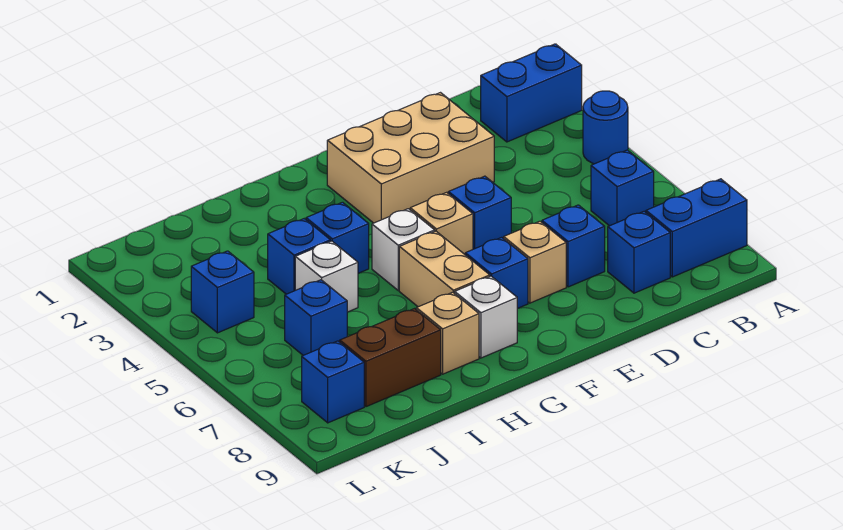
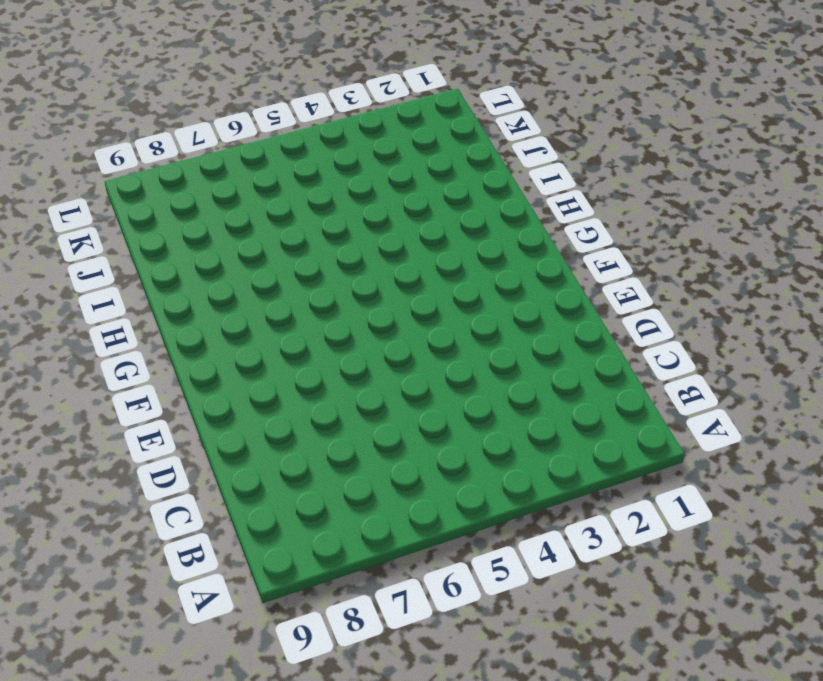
none -> blue 1x2 brick [481,44,582,142]
none -> blue 1x1 round brick [583,91,628,164]
none -> blue 1x2 brick [646,179,747,277]

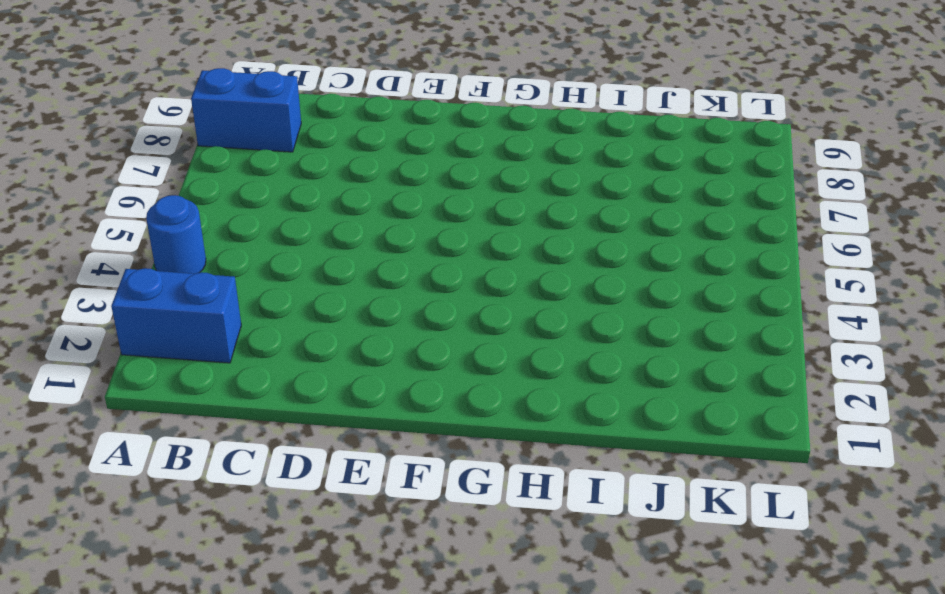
none -> blue 1x1 brick [591,150,654,226]
none -> blue 1x1 brick [608,211,670,293]
none -> tan 2x3 brick [327,93,494,223]

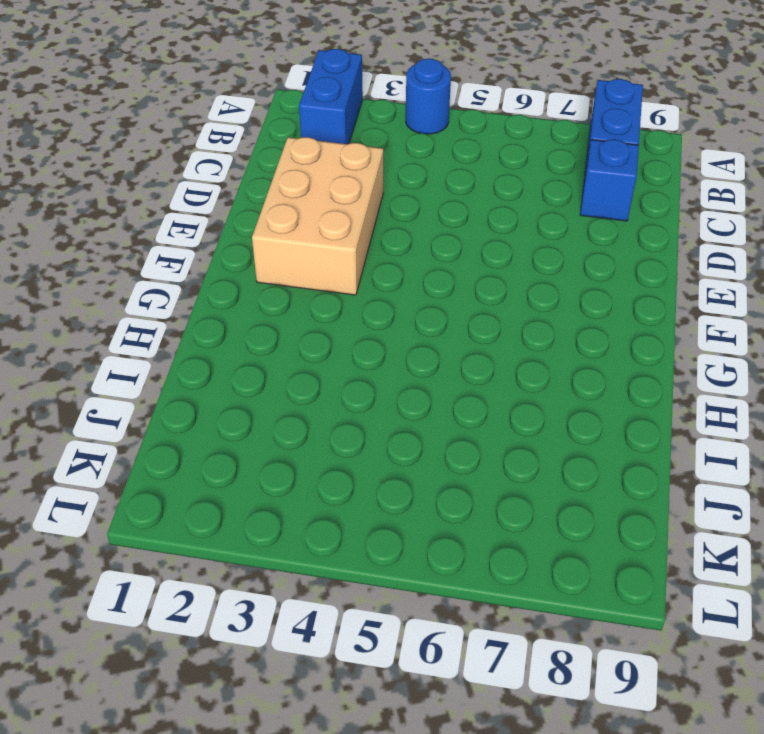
none -> blue 1x1 brick [591,150,654,226]
none -> blue 1x1 brick [542,205,605,287]
none -> blue 1x1 brick [448,176,511,249]

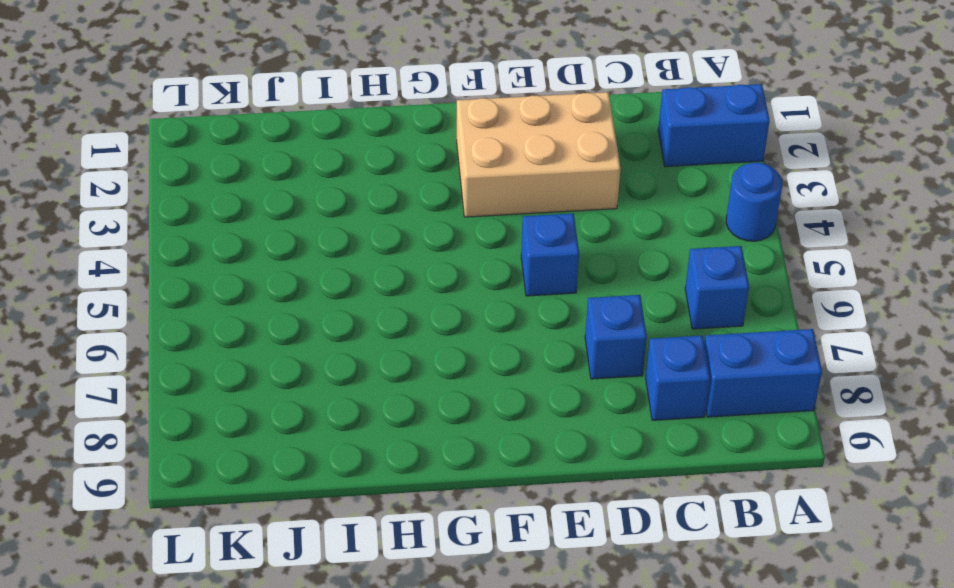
none -> tan 1x1 brick [504,221,566,303]
none -> tan 1x1 brick [410,192,473,254]
none -> blue 1x1 brick [465,237,528,309]

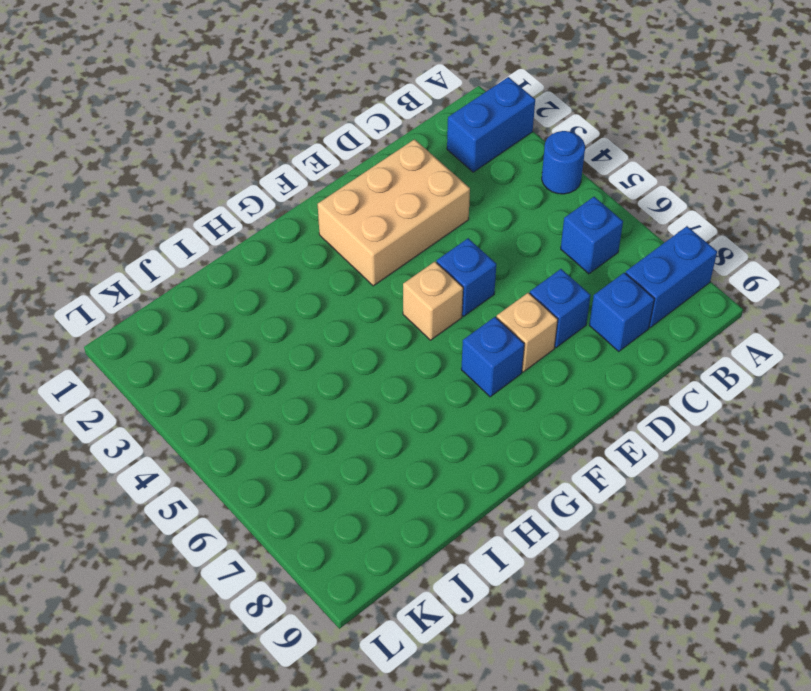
none -> white 1x1 brick [372,209,435,290]
none -> tan 1x2 brick [399,231,490,307]
none -> white 1x1 brick [455,276,517,358]

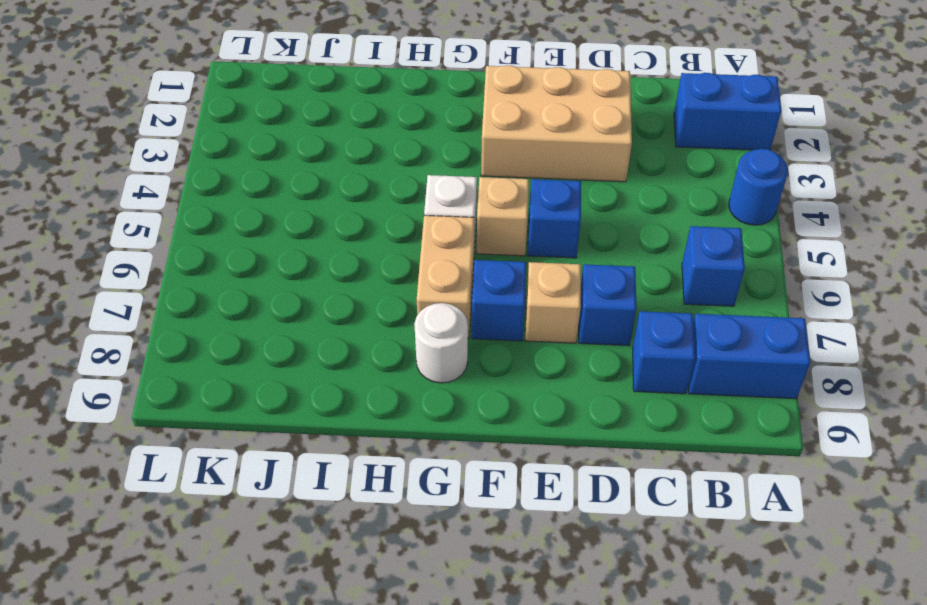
white 1x1 round brick [414,303,468,383] -> white 1x1 brick [455,276,517,358]
none -> blue 1x1 brick [306,202,369,273]
none -> tan 1x1 brick [416,292,479,374]
none -> blue 1x1 brick [268,219,330,294]

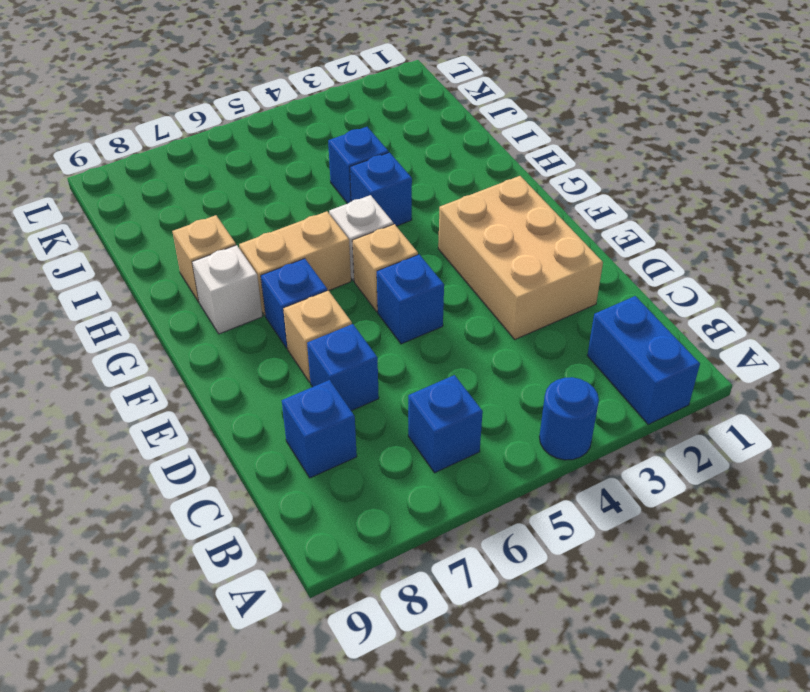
none -> blue 1x2 brick [646,179,747,277]
none -> white 1x1 brick [295,241,358,312]
none -> brown 1x2 brick [340,309,441,407]

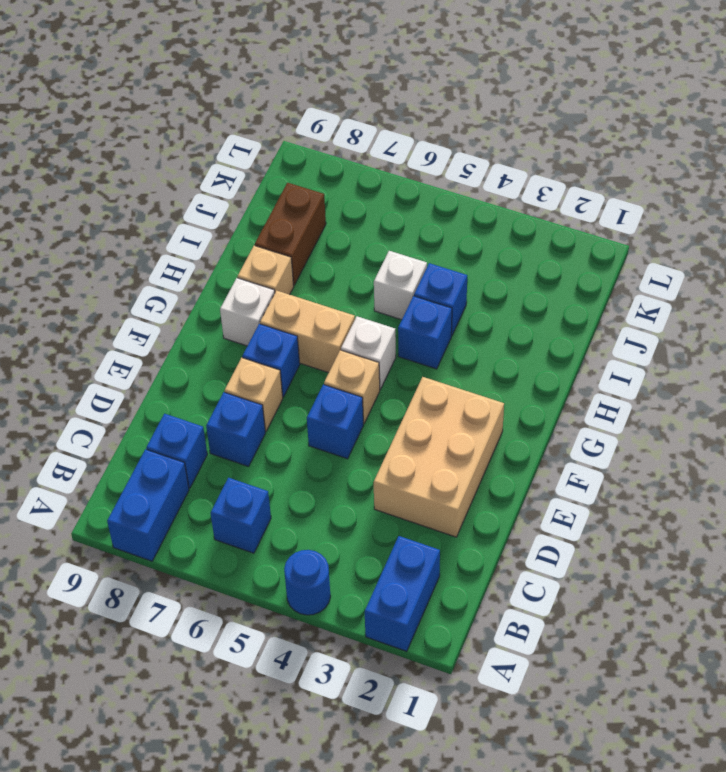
none -> blue 1x1 brick [285,280,347,355]
none -> blue 1x1 brick [191,251,254,333]
none -> blue 1x1 brick [302,341,364,423]

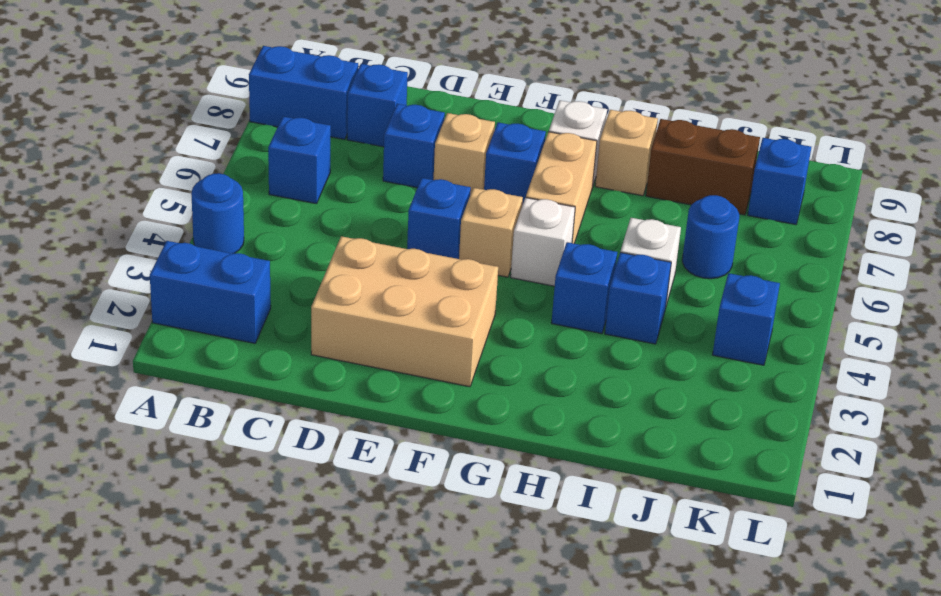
blue 1x1 round brick [682,195,739,279] -> blue 1x1 brick [285,280,347,355]

